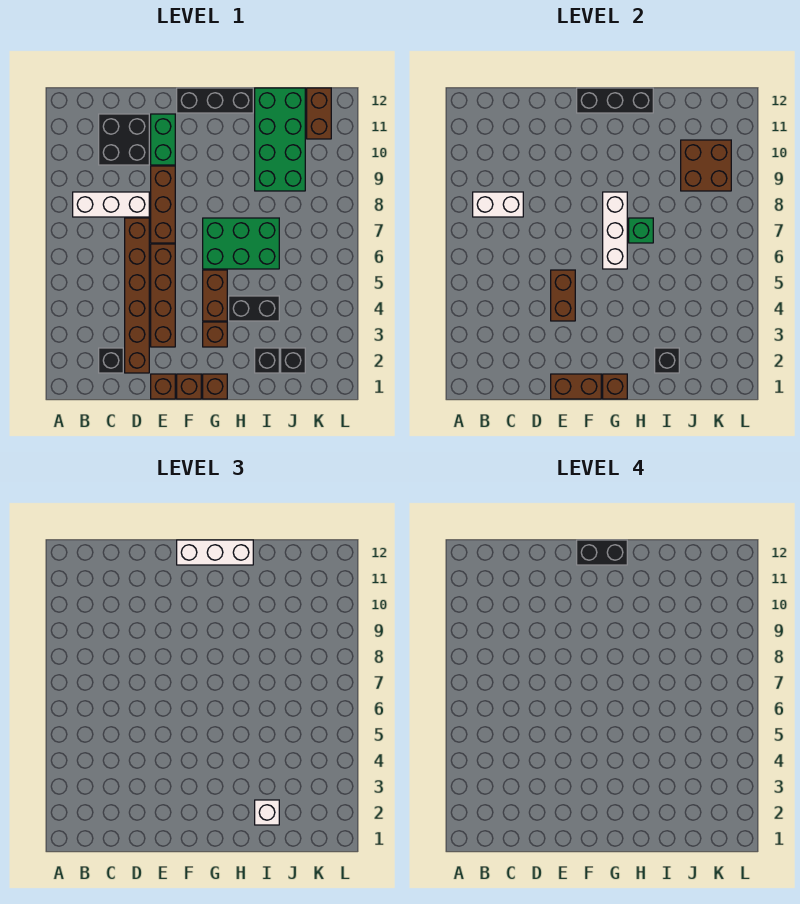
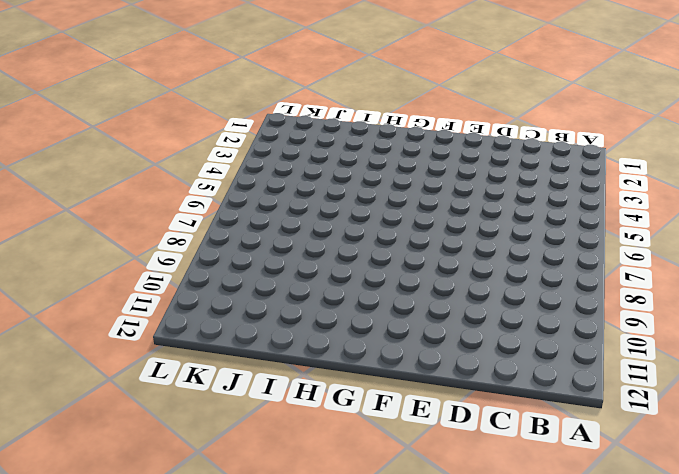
none -> white 1x3 brick [73,192,149,217]
none -> black 1x1 brick [99,348,123,373]
none -> black 2x2 brick [99,114,149,165]
none -> brown 1x6 brick [125,218,149,373]

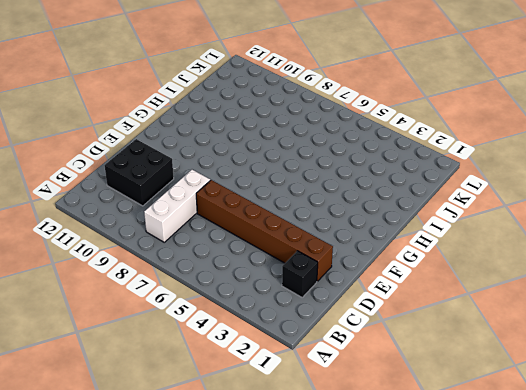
none -> brown 1x1 brick [151,374,175,399]
none -> brown 1x4 brick [151,244,175,347]
none -> brown 1x3 brick [151,166,175,243]
none -> green 1x2 brick [151,114,175,165]

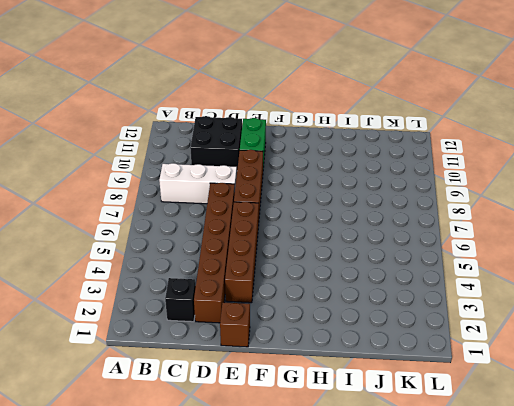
none -> brown 1x1 brick [177,374,201,399]
none -> black 1x3 brick [177,88,253,113]
none -> brown 1x1 brick [203,374,227,399]
none -> brown 1x1 brick [203,322,227,347]

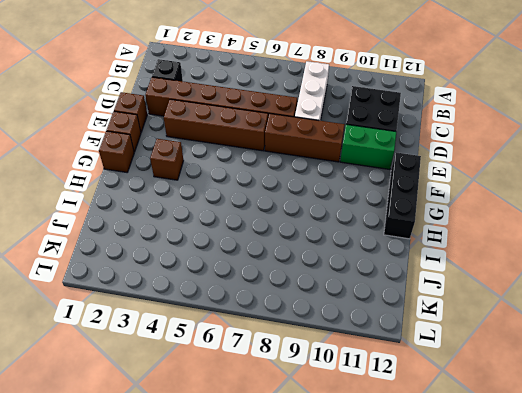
none -> brown 1x2 brick [203,270,227,321]
none -> green 2x3 brick [203,218,279,269]
none -> black 1x2 brick [229,296,279,321]
none -> black 1x1 brick [255,348,279,373]

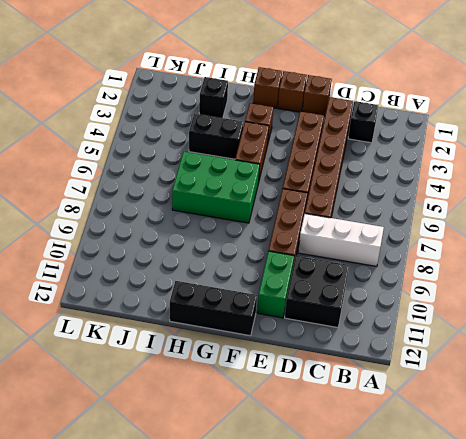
none -> green 2x4 brick [255,88,305,191]
none -> black 1x1 brick [281,348,305,373]
none -> brown 1x2 brick [307,88,331,139]
none -> white 1x2 brick [473,192,523,217]

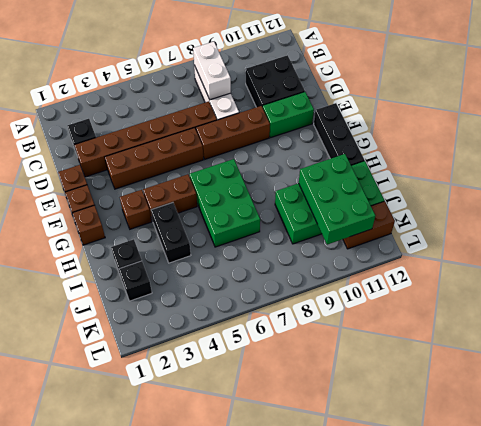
green 2x3 brick [299,154,375,245] -> brown 2x2 brick [681,140,731,191]
none -> brown 1x2 brick [551,374,601,399]
none -> brown 1x2 brick [551,270,575,321]
none -> black 1x3 brick [577,88,653,113]
none -> brown 1x1 brick [603,374,627,399]

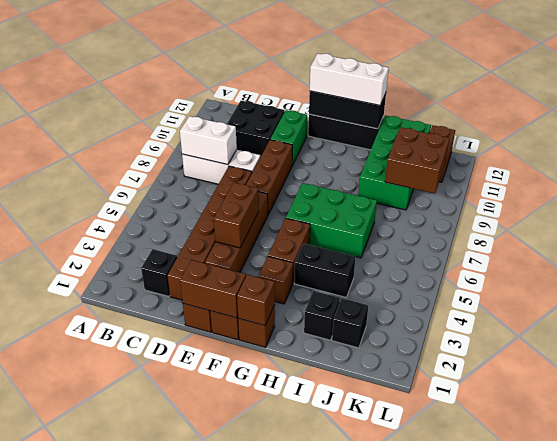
none -> white 1x3 brick [603,192,627,269]
none -> green 1x1 brick [629,218,653,243]
none -> black 1x1 brick [655,348,679,373]
none -> white 1x1 brick [255,800,279,825]

